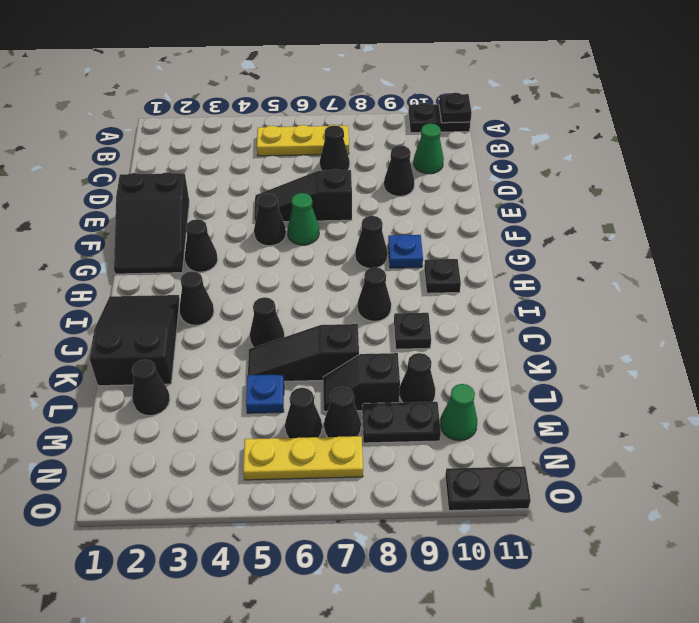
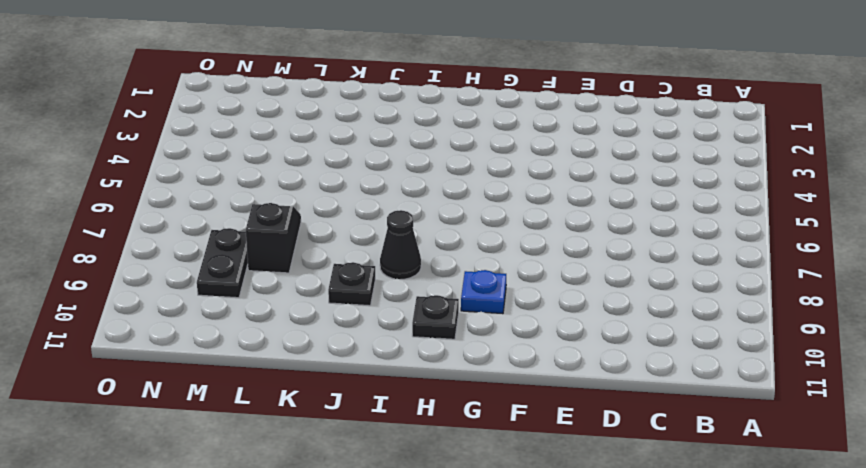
none -> black 1x2 plate [409,103,470,133]
none -> yellow 1x3 plate [257,124,349,156]
none -> black 1x1 cone [320,125,350,170]
none -> green 1x1 cone [414,124,444,174]

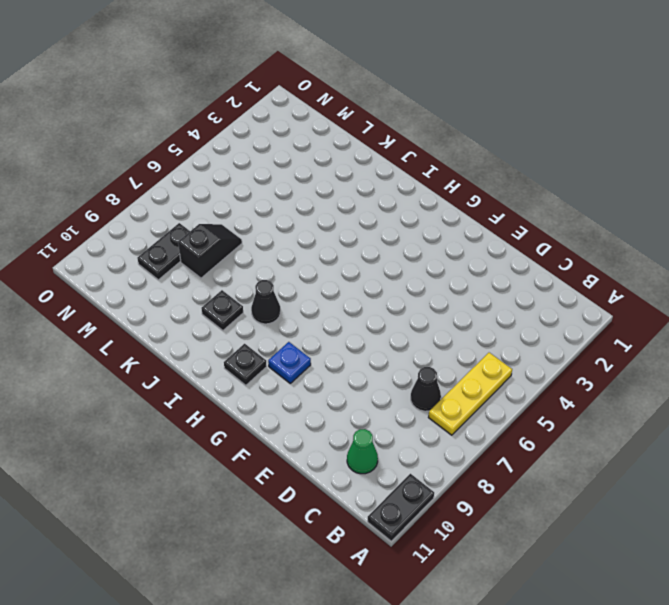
none -> black 1x1 cone [384,145,414,196]
none -> black 2x3 slope [114,172,189,274]
none -> black 1x3 slope [254,169,352,222]
none -> black 1x1 cone [254,194,286,246]

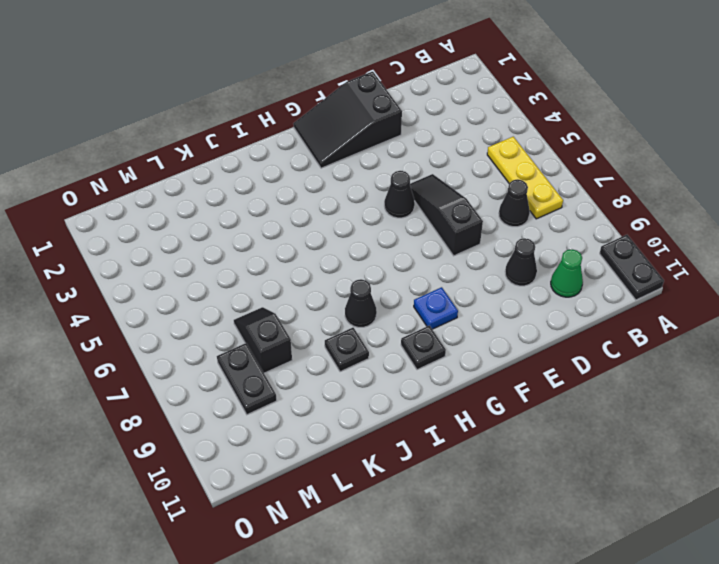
none -> green 1x1 cone [287,193,319,245]
none -> black 1x1 cone [185,219,218,272]
none -> black 1x1 cone [355,216,388,268]
none -> black 2x3 slope [90,295,180,386]

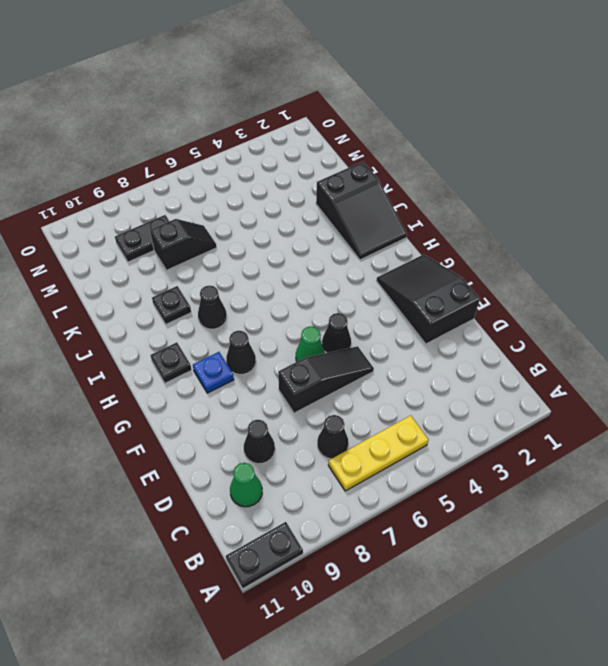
none -> black 1x1 cone [185,219,218,272]
none -> black 1x1 cone [179,271,214,325]
none -> black 1x1 cone [250,297,284,347]
none -> black 1x3 slope [248,324,359,381]

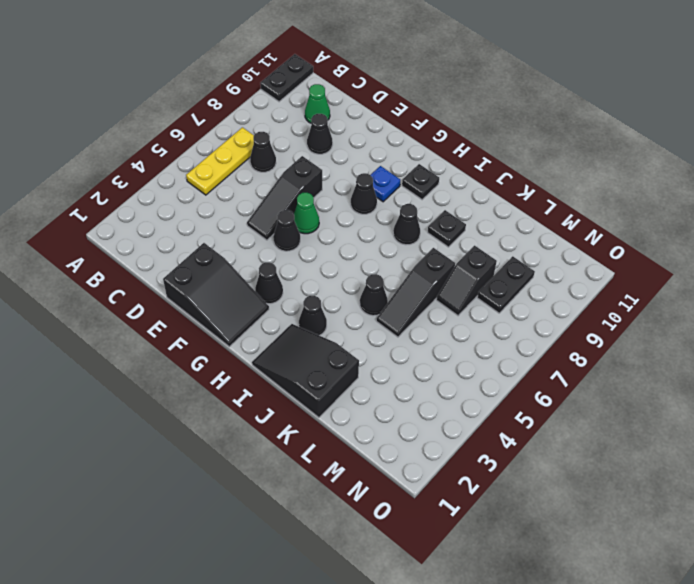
none -> black 1x1 cone [132,359,170,416]
none -> blue 1x1 plate [246,374,284,413]
none -> black 1x1 cone [399,353,435,403]
none -> black 1x1 cone [285,388,322,438]

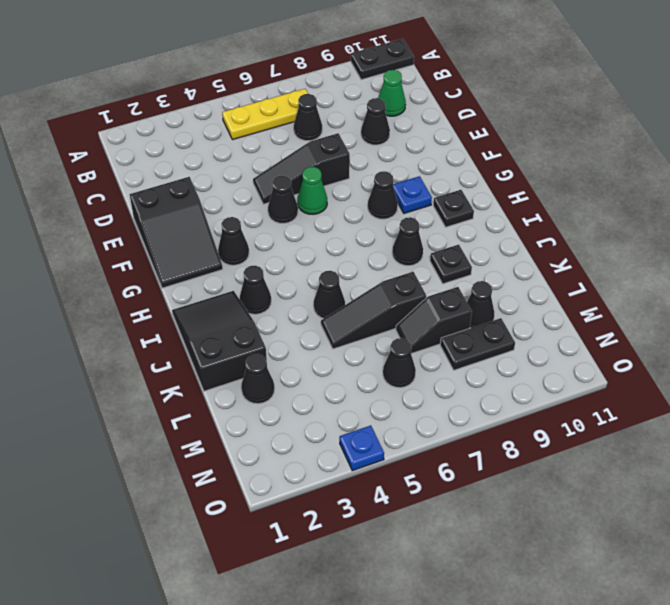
blue 1x1 plate [340,425,384,471] -> blue 1x1 plate moved to [246,374,284,413]
none -> black 1x1 cone [324,387,361,437]
none -> green 1x1 cone [440,384,477,441]
none -> yellow 1x3 plate [243,436,363,480]
none -> black 1x2 plate [445,466,531,511]

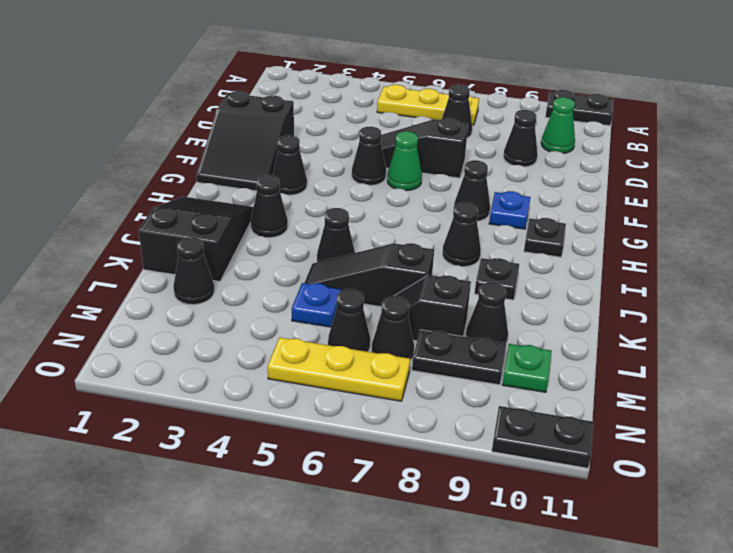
green 1x1 plate [502,344,552,392] -> green 1x1 cone [440,384,477,441]
none -> black 1x1 plate [439,93,472,123]

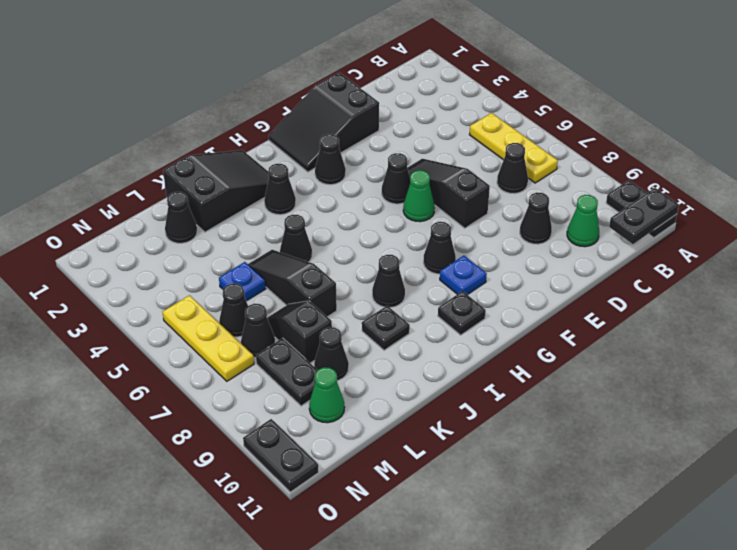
black 1x2 plate [609,188,679,244] -> black 1x1 plate [439,93,472,123]

